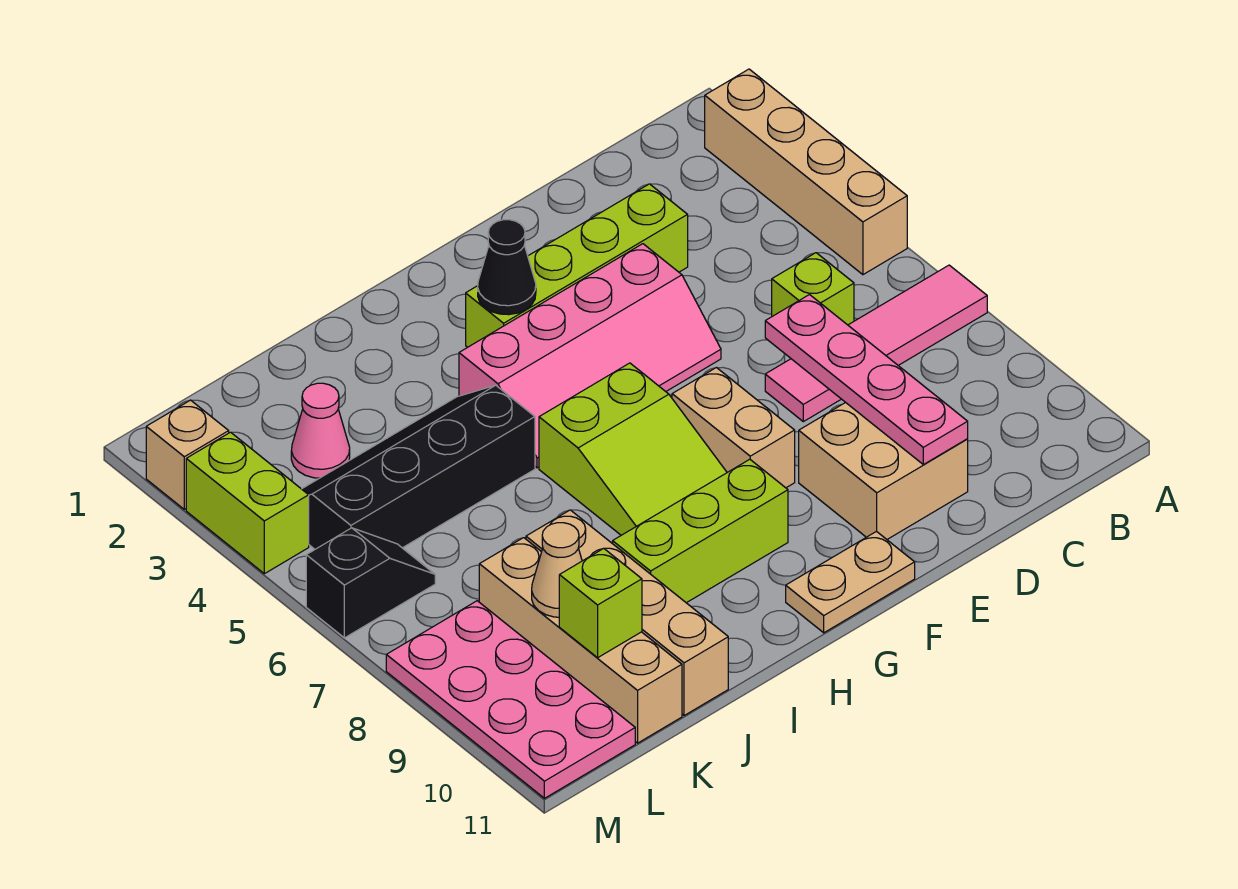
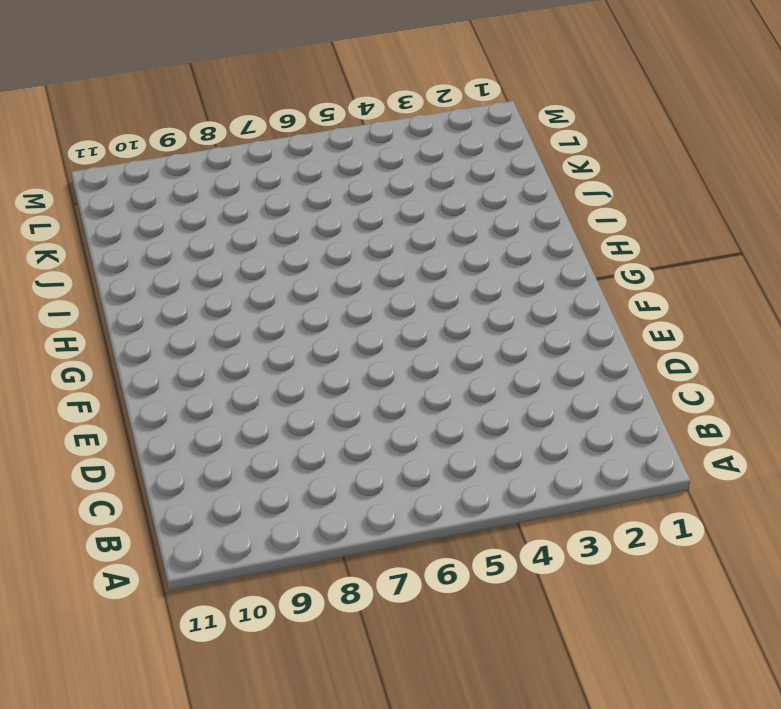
none -> tan 1x4 brick [705,69,907,275]
none -> pink 1x4 tile [765,265,987,422]
none -> lime 1x1 brick [772,253,854,325]

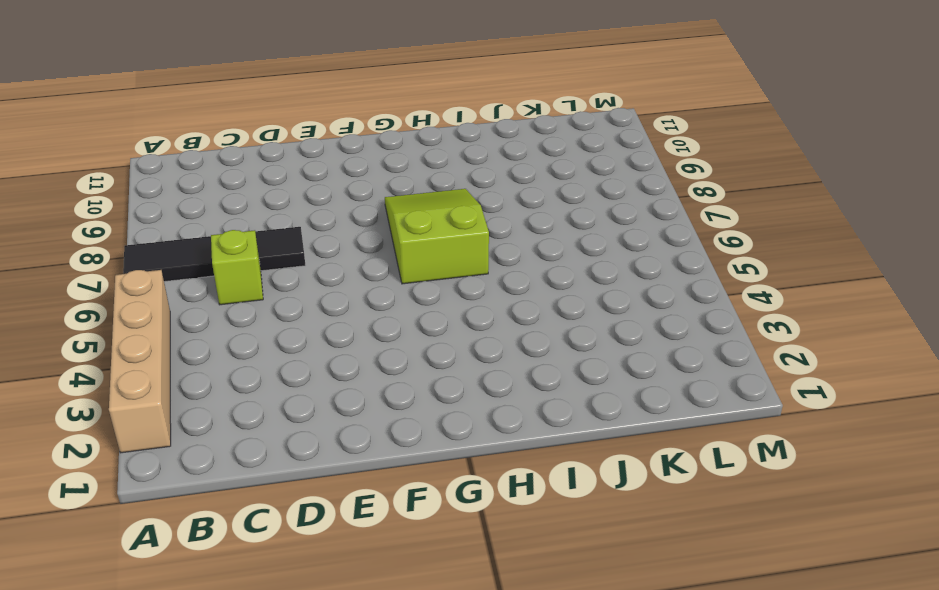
black 1x4 tile [123,227,305,282] -> pink 1x4 tile [765,265,987,422]
none -> lime 1x4 brick [466,184,688,347]
none -> tan 2x2 brick [799,403,968,539]
none -> pink 2x4 slope [459,244,721,468]

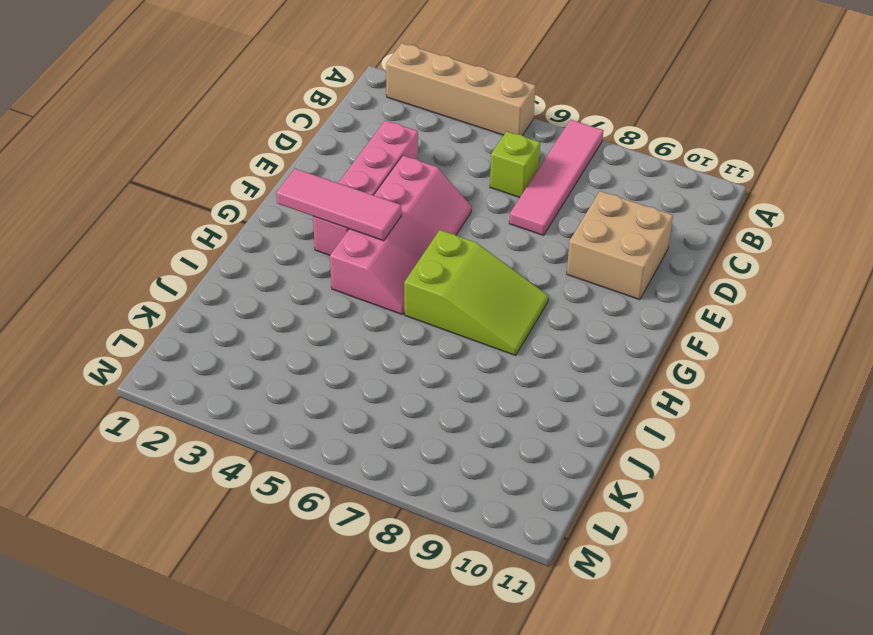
pink 1x4 brick [313,120,418,255] -> lime 1x4 brick [466,184,688,347]
pink 1x3 tile [276,169,401,241] -> black 1x1 cone [478,220,536,315]
none -> tan 1x2 brick [672,368,795,488]
none -> tan 1x2 plate [786,531,915,633]
none -> lime 1x3 brick [613,459,788,603]

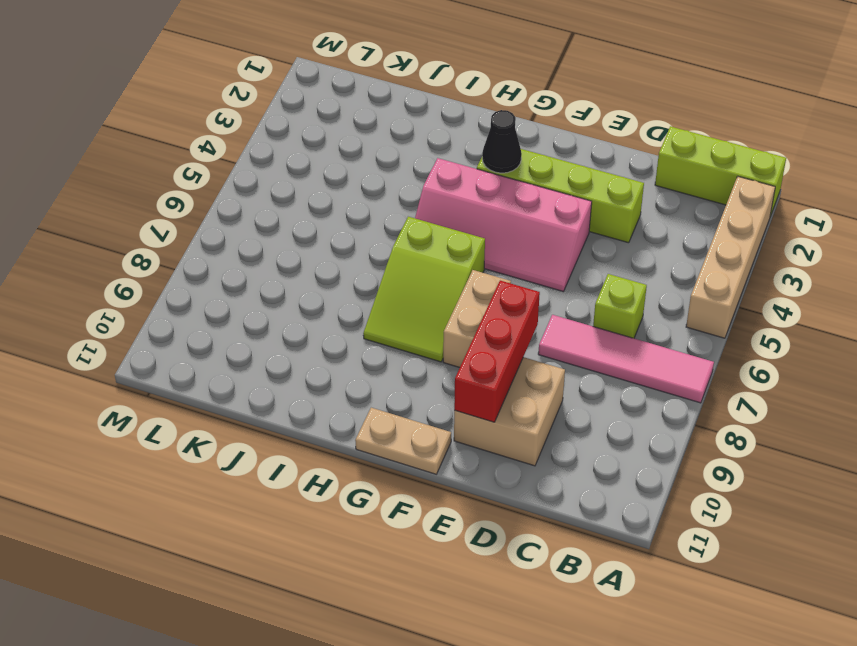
lime 1x3 brick [655,126,786,216] -> lime 1x3 brick moved to [613,459,788,603]
red 1x3 brick [454,281,540,422] -> none
none -> black 2x4 slope [302,385,535,549]
none -> tan 1x4 brick [526,510,728,716]
none -> pink 1x1 cone [291,383,350,478]

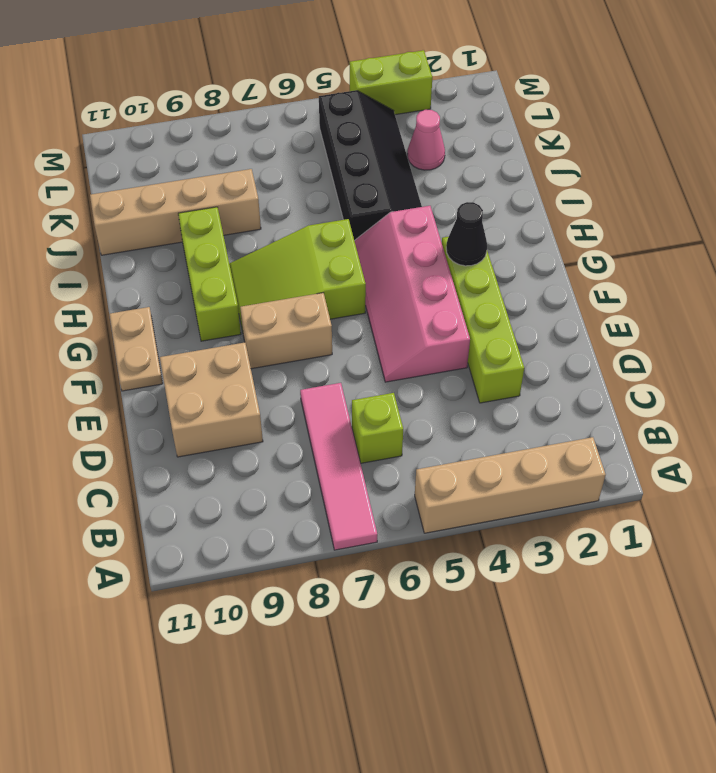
none -> tan 1x4 brick [479,538,682,743]
none -> black 1x2 slope [306,528,435,638]
none -> pink 2x4 plate [386,601,635,798]

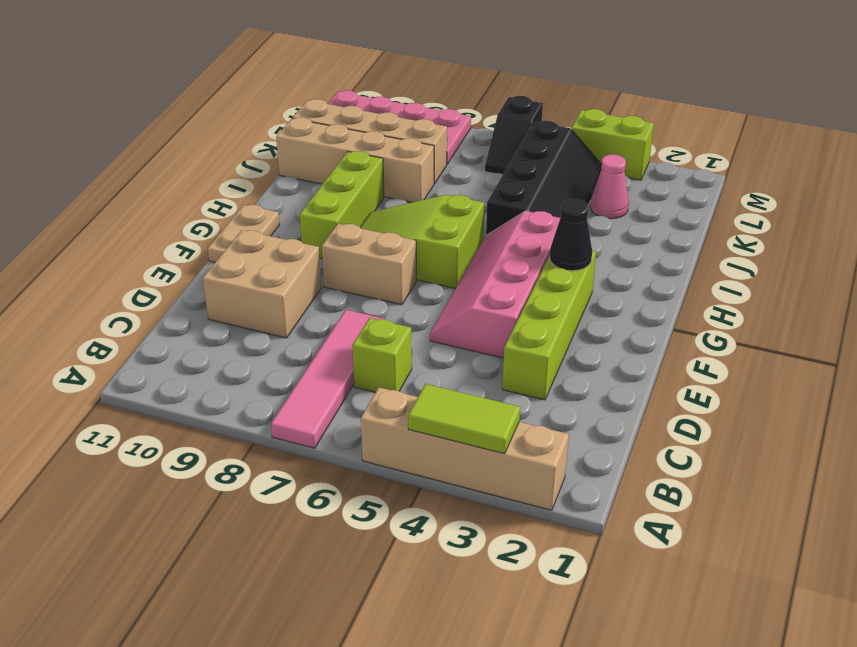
lime 1x2 tile [408,384,520,454] -> none
none -> tan 1x1 brick [146,400,229,509]
none -> pink 1x4 plate [765,295,968,465]
none -> tan 1x1 cone [532,523,582,617]

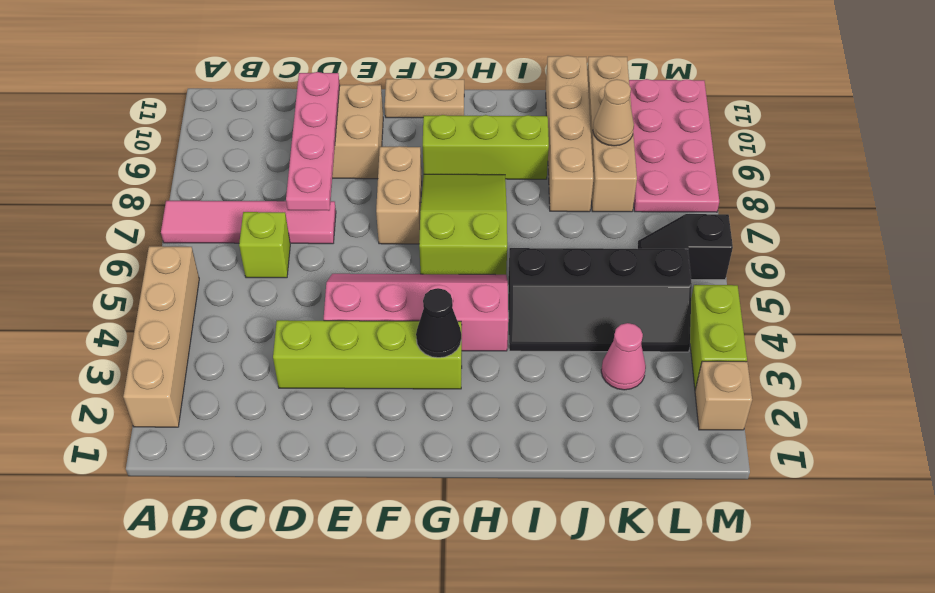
none -> lime 1x1 brick [559,548,642,658]

